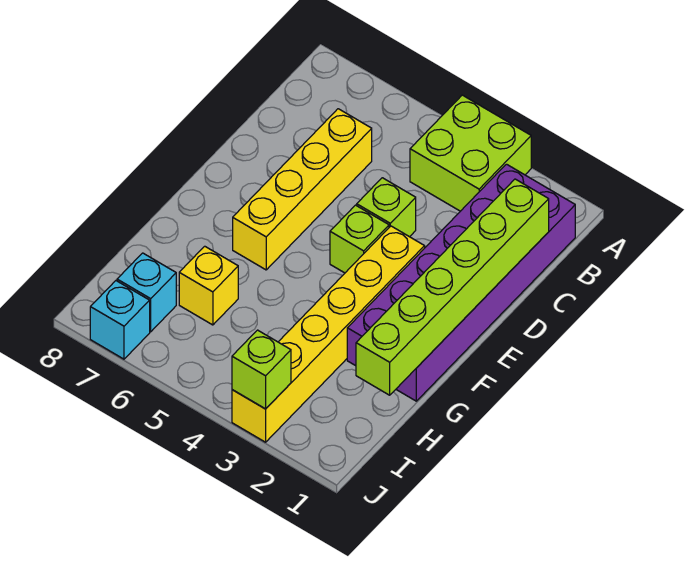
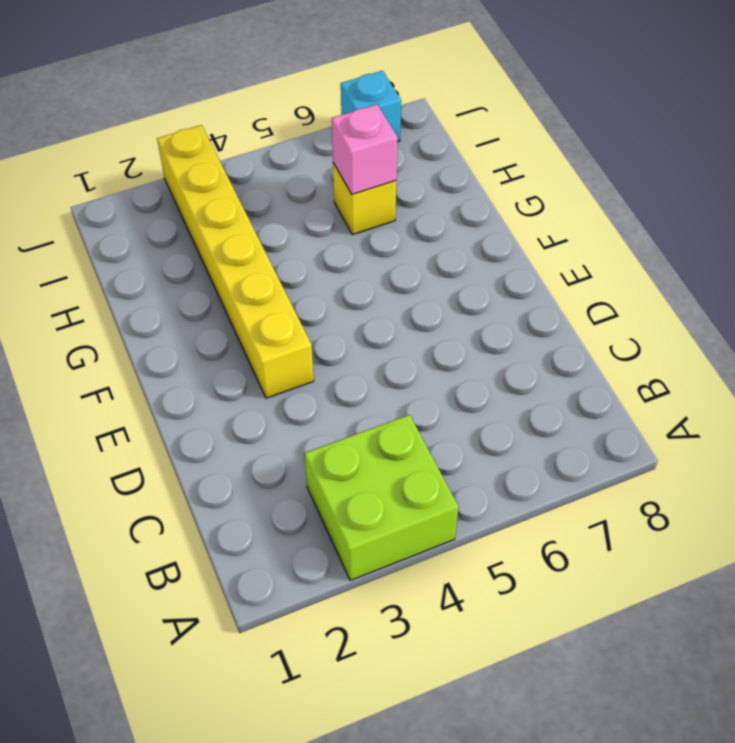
pink 1x1 brick [332,104,398,195] -> none
none -> purple 2x6 brick [347,164,575,401]
none -> yellow 1x4 brick [233,109,372,270]

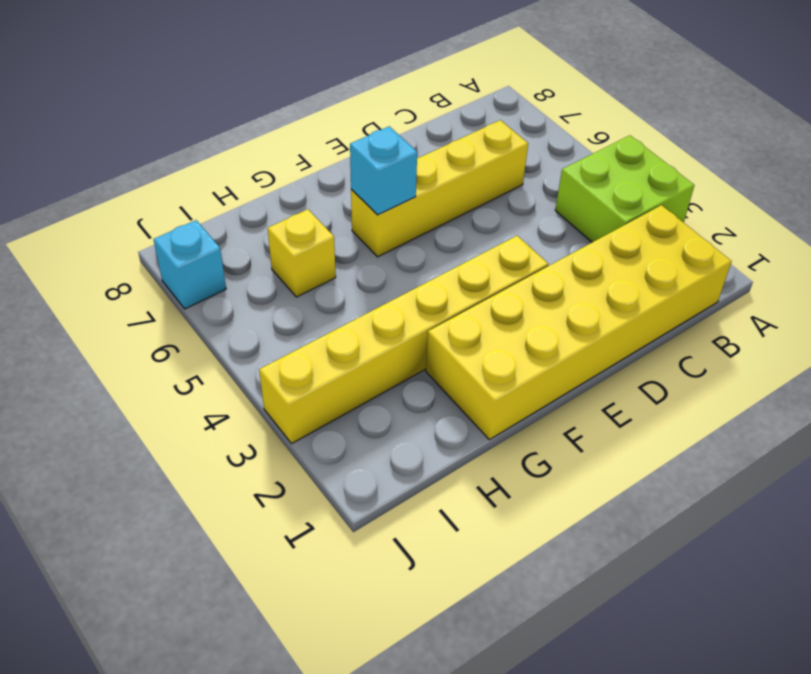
yellow 2x6 brick [426,205,732,440] -> purple 2x6 brick [347,164,575,401]
cyan 1x1 brick [350,126,417,215] -> cyan 1x1 brick moved to [117,253,176,332]
none -> lime 1x1 brick [357,178,416,237]
none -> lime 1x1 brick [330,205,389,273]

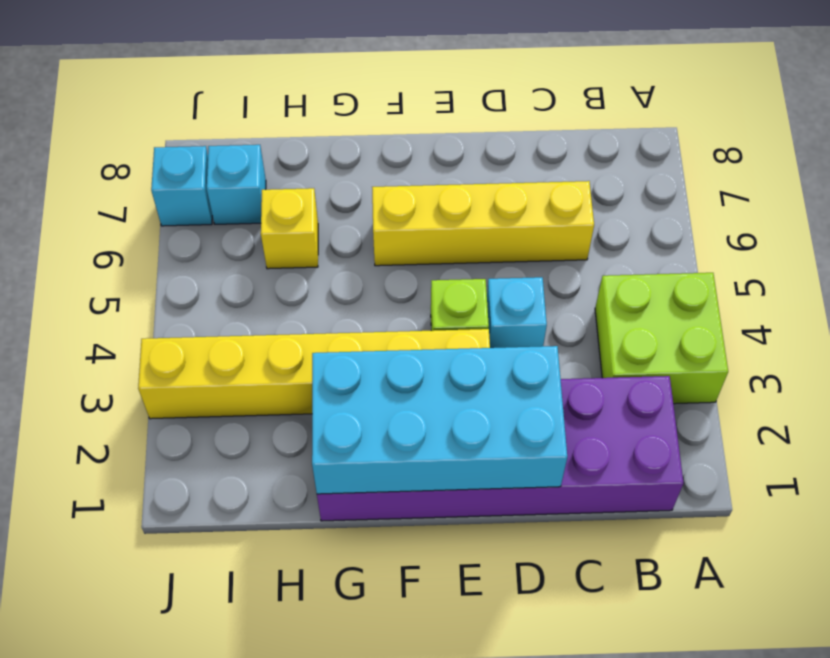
cyan 2x4 brick [312,346,567,494] -> lime 1x6 brick [356,179,549,395]
cyan 1x1 brick [487,277,547,348] -> lime 1x1 brick [357,178,416,237]
none -> lime 1x1 brick [232,330,291,409]

